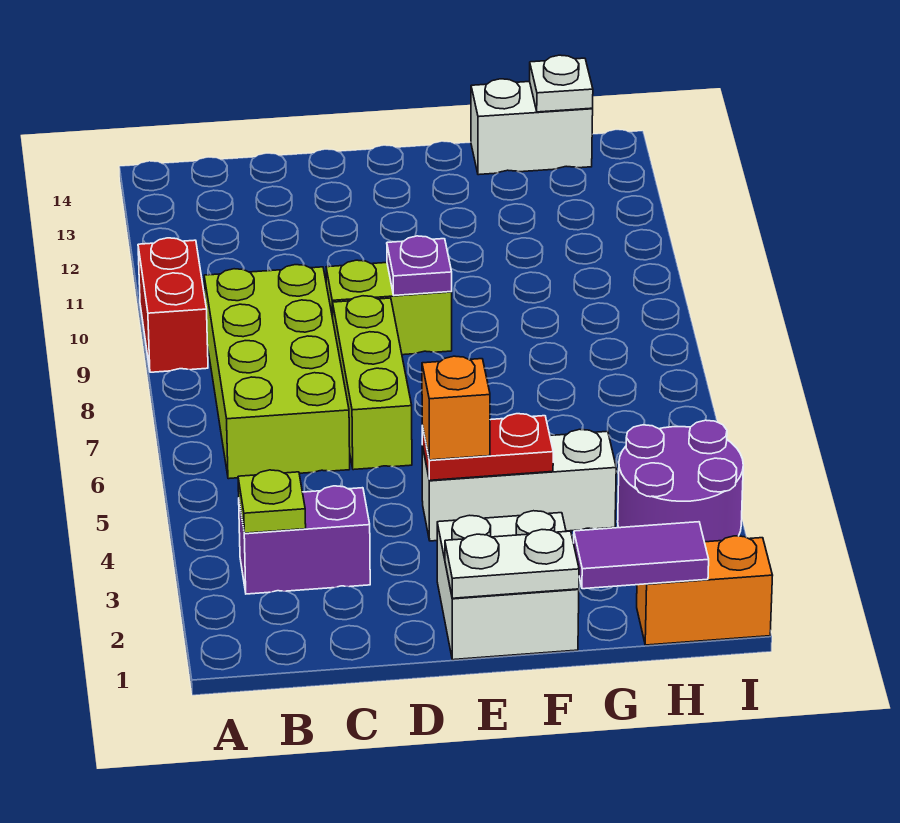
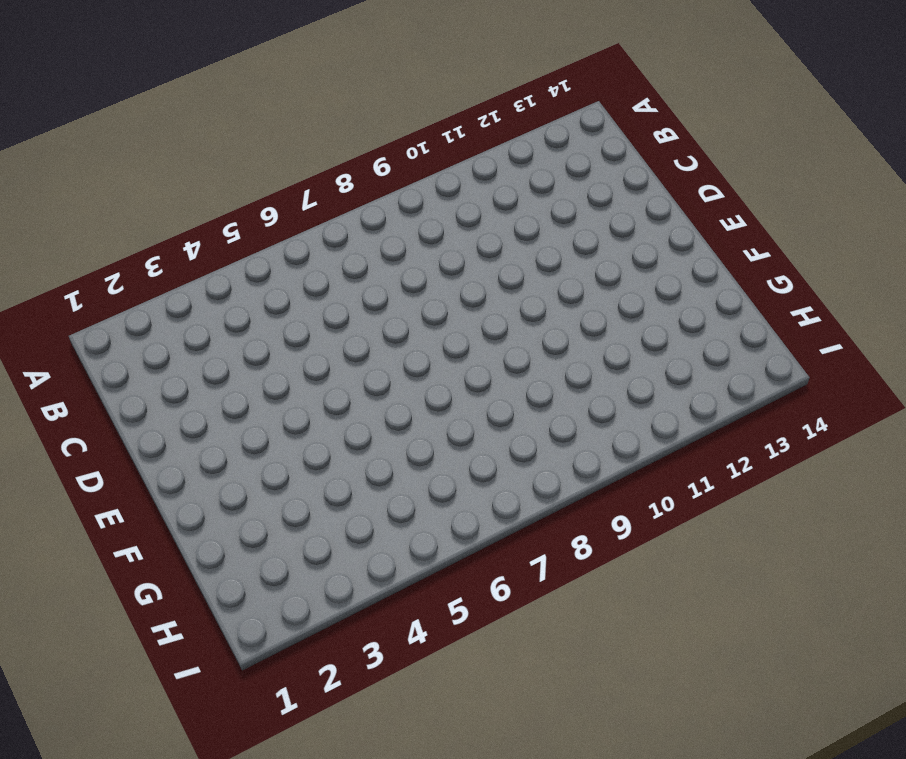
none -> red 1x2 brick [138,238,208,372]
none -> purple 1x2 brick [239,486,370,594]
none -> lime 2x4 brick [204,265,350,479]

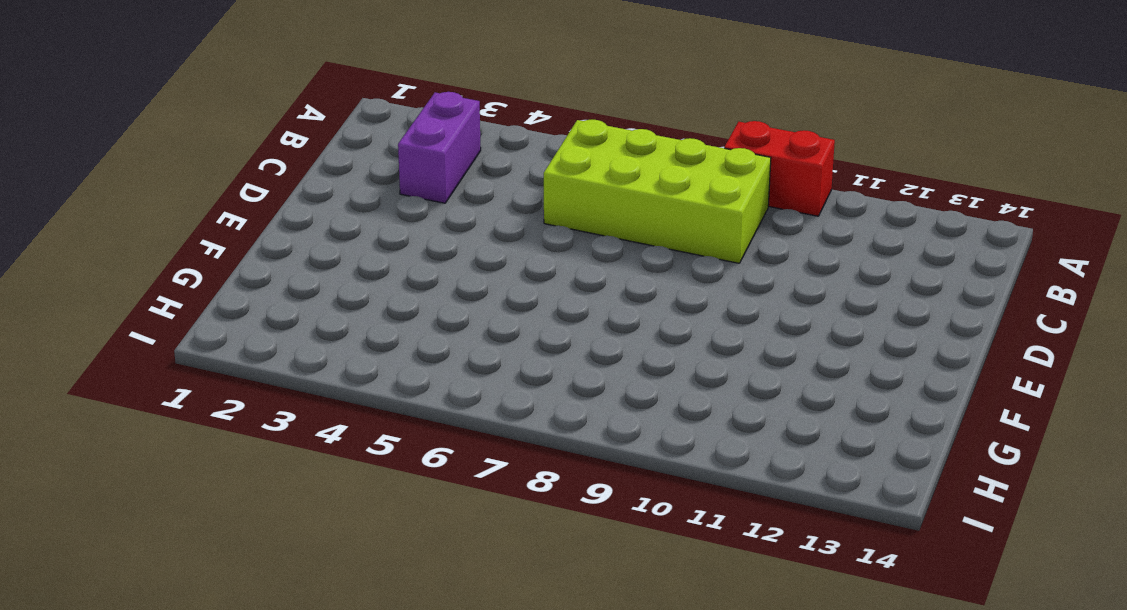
none -> lime 1x3 brick [333,296,412,470]
none -> lime 1x2 brick [326,260,452,355]
none -> white 2x2 brick [437,511,579,660]

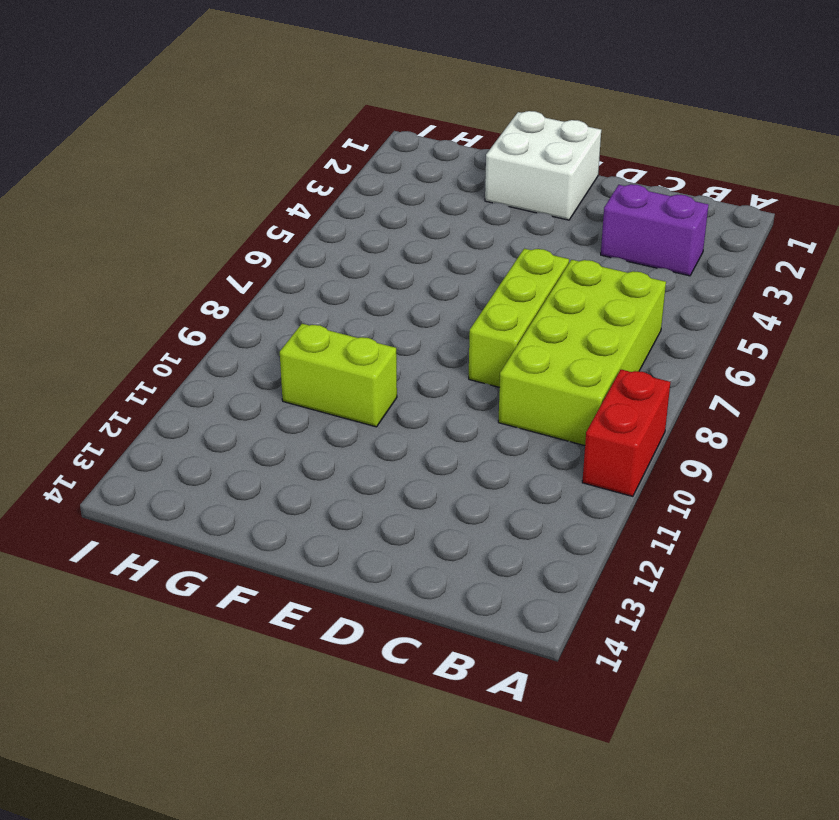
lime 1x2 brick [280,324,397,427] -> lime 1x2 brick moved to [326,260,452,355]
none -> white 1x3 brick [422,429,616,541]
none -> white 1x2 brick [471,79,593,175]
none -> orange 1x2 brick [637,536,773,645]

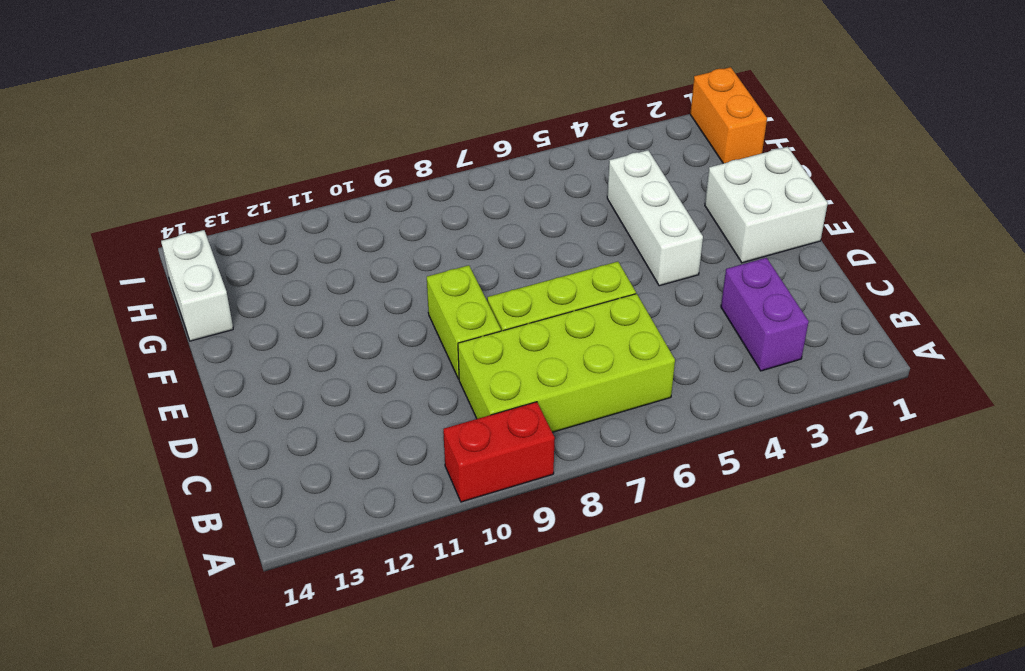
none -> purple 2x2 round brick [618,420,743,542]
none -> lime 1x1 plate [238,470,306,533]
none -> white 1x2 plate [445,530,579,598]

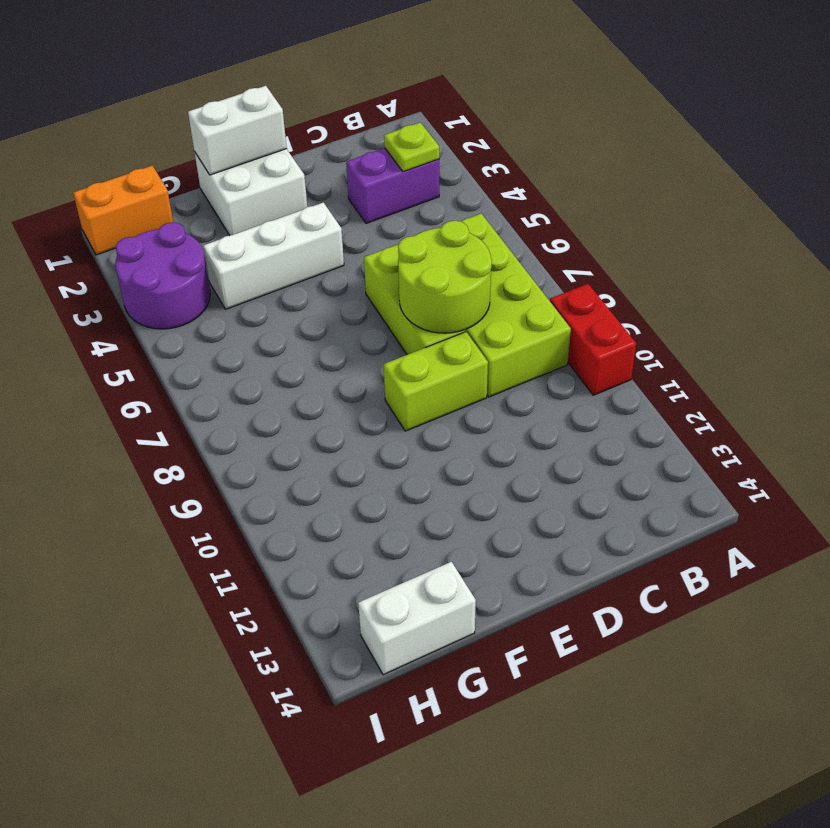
lime 2x2 round brick [398,221,492,333] -> none
white 1x2 brick [188,86,287,175] -> white 1x2 plate [445,530,579,598]
none -> red 1x2 plate [422,414,553,480]
none -> purple 1x1 plate [387,236,452,295]
none -> purple 1x2 tile [574,522,709,589]

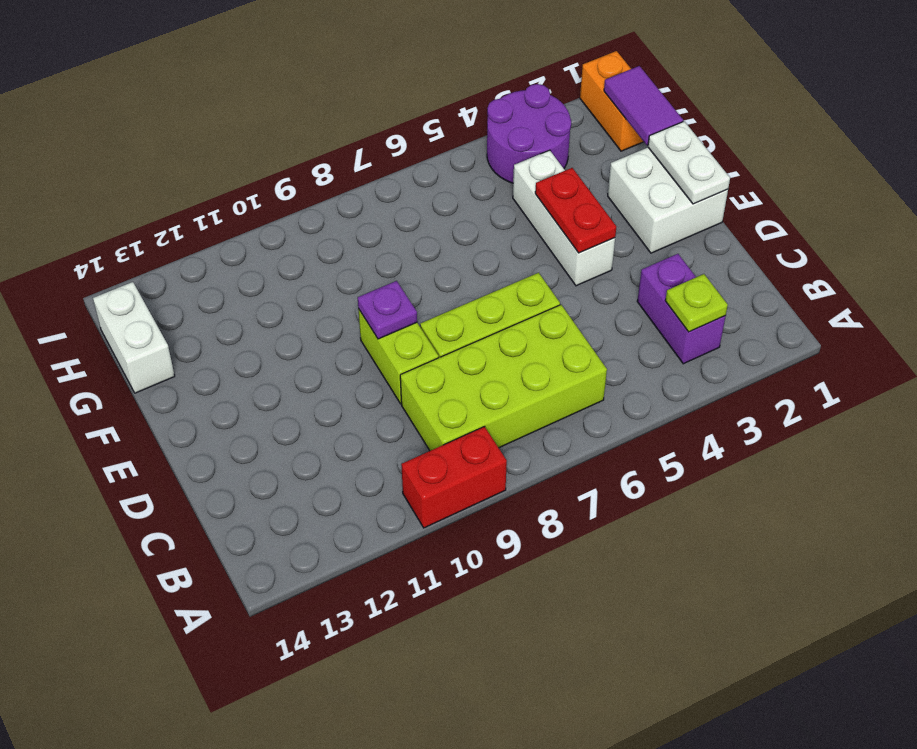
none -> white 1x1 plate [530,55,593,112]
none -> orange 1x1 brick [422,356,490,460]

